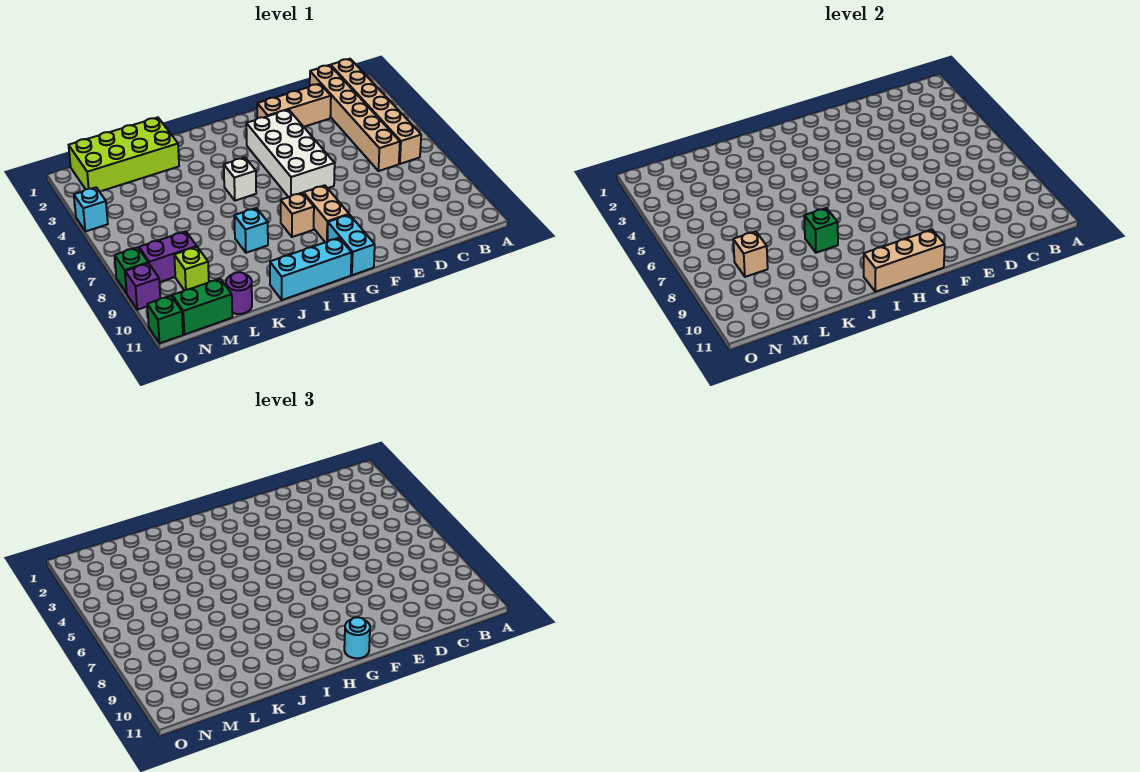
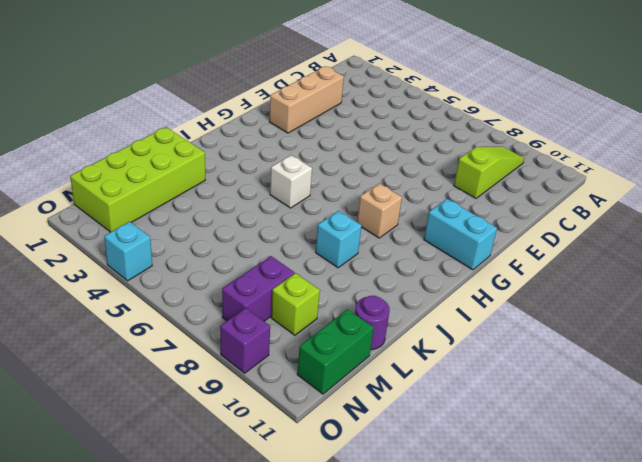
lime 1x3 slope [454,147,524,198] -> none
none -> tan 1x6 brick [331,59,421,164]
none -> tan 1x6 brick [310,65,400,171]
none -> white 2x4 brick [246,110,335,197]

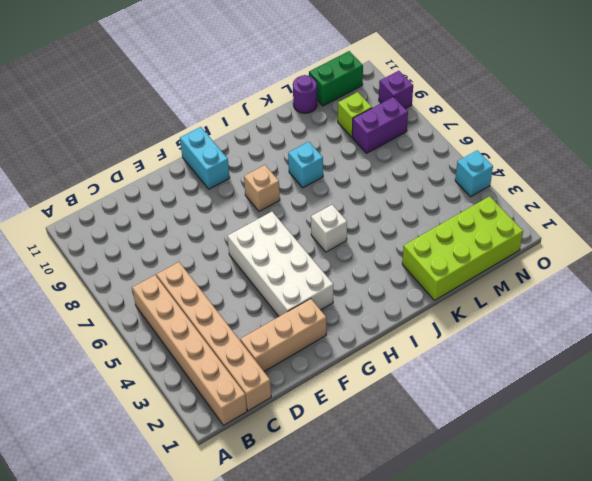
none -> tan 1x2 brick [303,185,349,242]
none -> cyan 1x3 brick [270,238,352,300]
none -> green 1x1 brick [115,247,148,293]

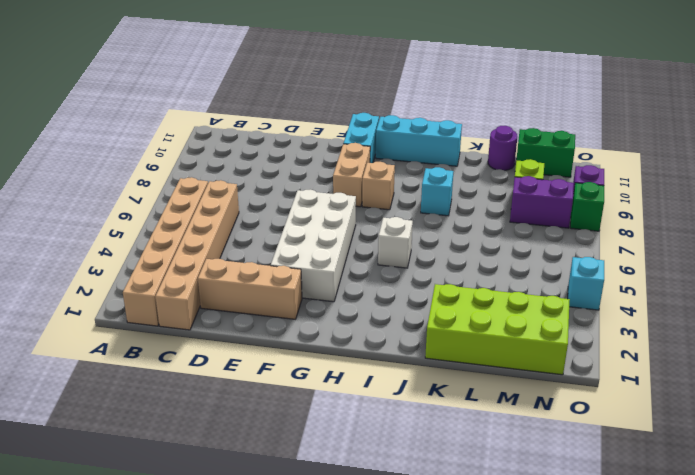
none -> green 1x1 brick [147,296,183,343]
none -> tan 1x3 brick [864,230,945,292]
none -> green 1x1 brick [804,208,838,253]

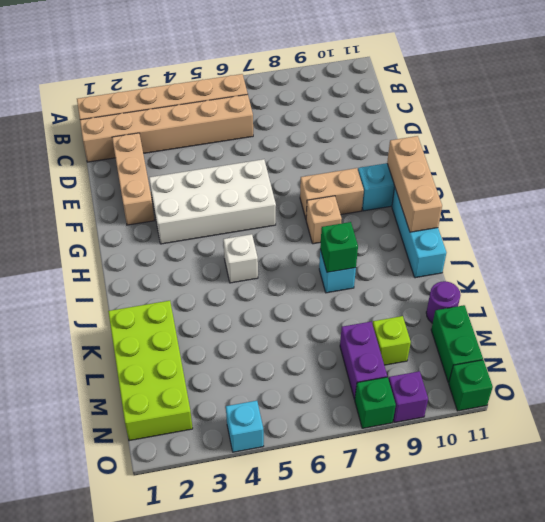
none -> tan 1x1 brick [733,231,768,277]
none -> cyan 1x1 round brick [344,617,370,658]

